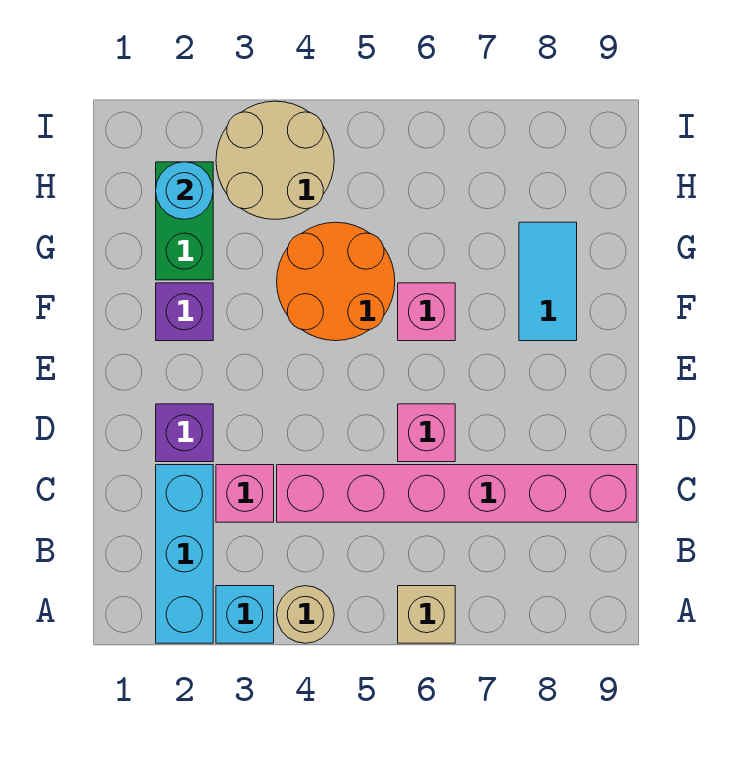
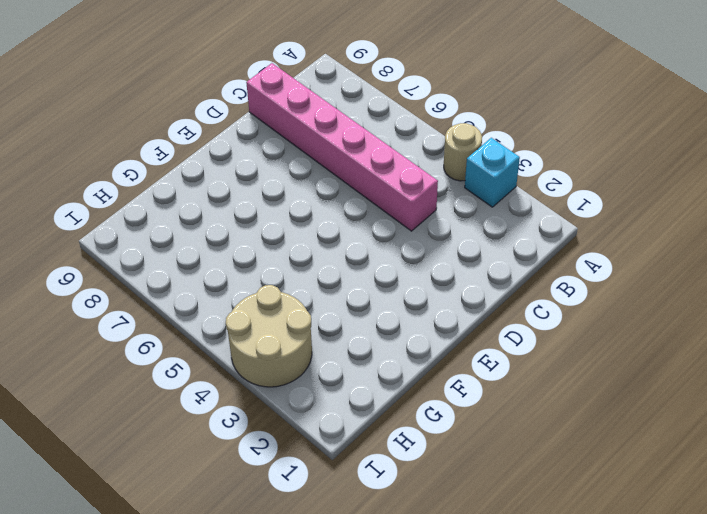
none -> cyan 1x3 brick [156,465,213,643]
none -> tan 1x1 brick [398,586,455,643]
none -> pink 1x1 brick [216,465,274,522]

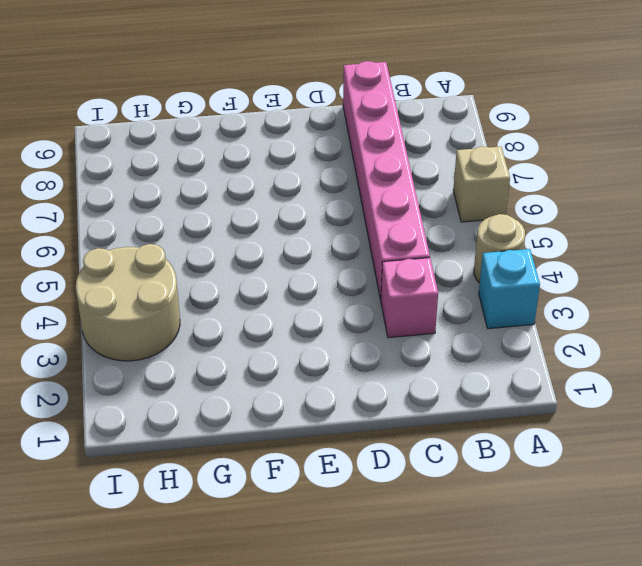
none -> cyan 1x3 brick [156,465,213,643]
none -> purple 1x1 brick [156,404,213,462]
none -> pink 1x1 brick [398,404,455,462]

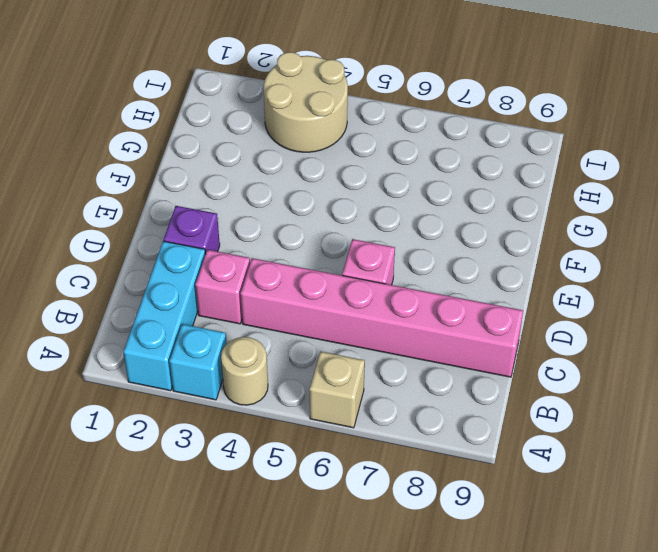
none -> purple 1x1 brick [156,283,213,341]
none -> orange 2x2 round brick [277,222,395,341]
none -> pink 1x1 brick [398,283,455,341]

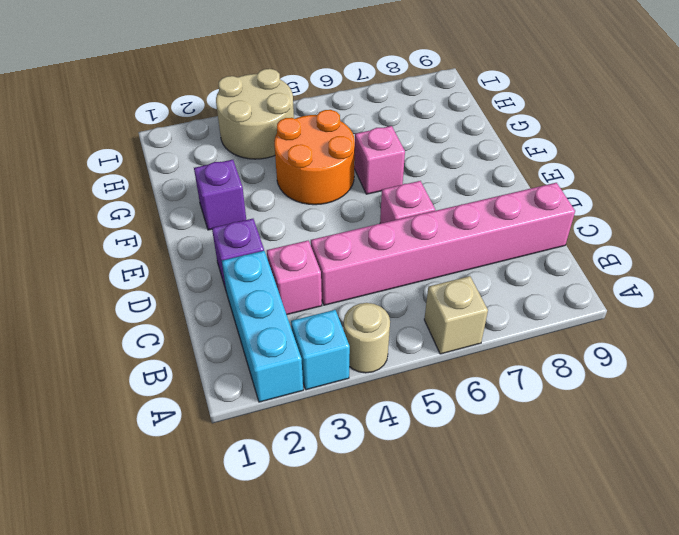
none -> cyan 1x2 tile [519,222,577,341]
none -> green 1x2 brick [156,162,213,280]
none -> cyan 1x1 round brick [156,162,213,219]

